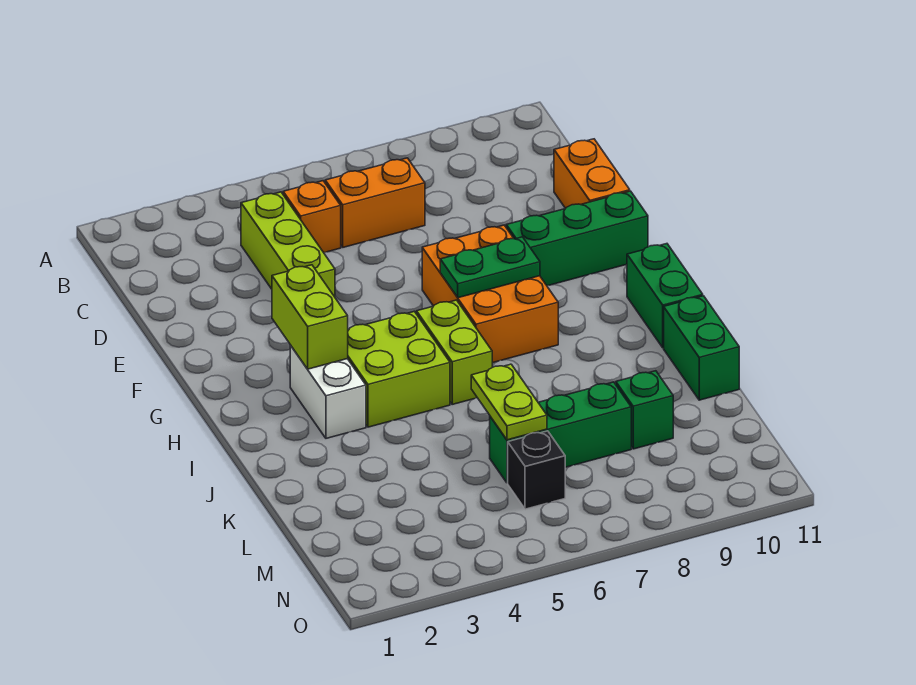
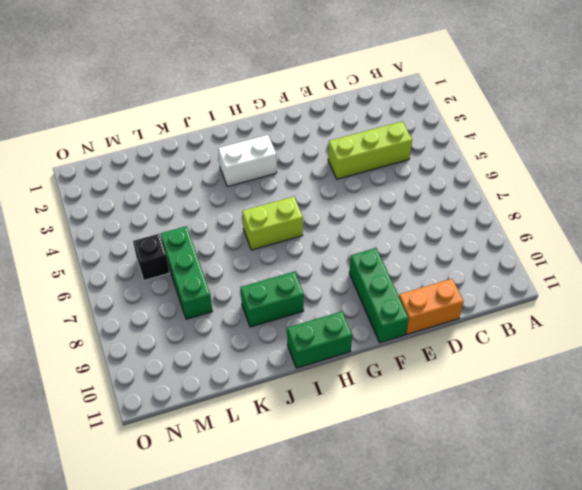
green 1x2 brick [240,271,304,327] -> green 1x2 brick moved to [664,296,739,400]
none -> orange 1x1 brick [283,181,341,253]
none -> orange 1x2 brick [325,158,425,247]
none -> orange 2x3 brick [422,225,558,363]

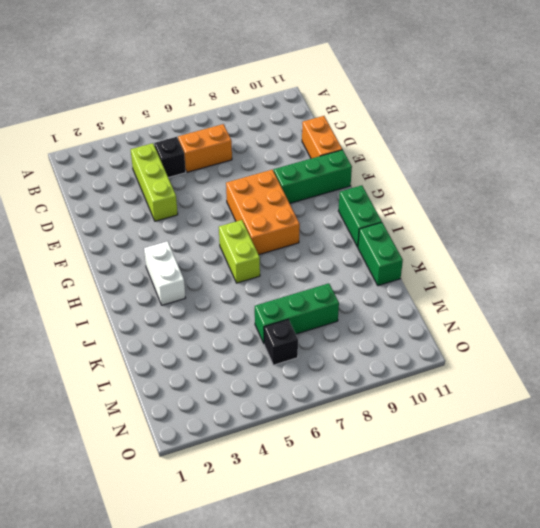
black 1x1 brick [154,137,186,178] -> orange 1x1 brick [283,181,341,253]
none -> lime 2x2 brick [348,311,450,427]
none -> green 1x1 brick [616,371,673,449]
none -> lime 1x2 brick [272,265,348,369]

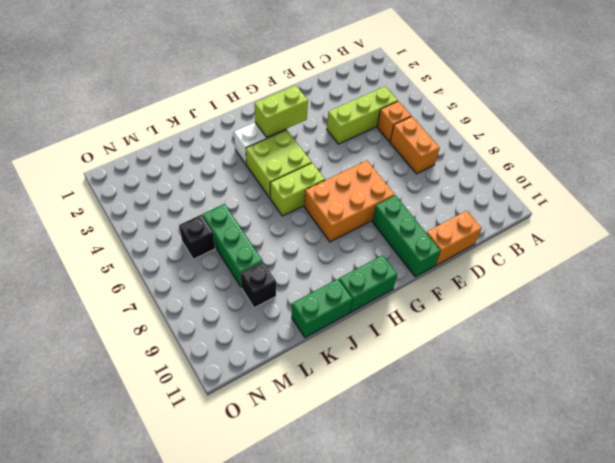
black 1x1 brick [241,262,276,308] -> green 1x1 brick [616,371,673,449]
none -> green 1x2 plate [440,237,540,298]
none -> lime 1x2 plate [471,364,547,440]

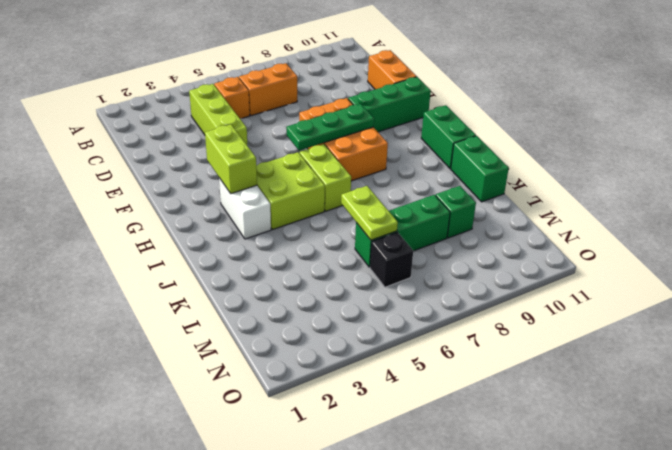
green 1x3 plate [286,104,374,150] -> green 1x2 plate [440,237,540,298]

